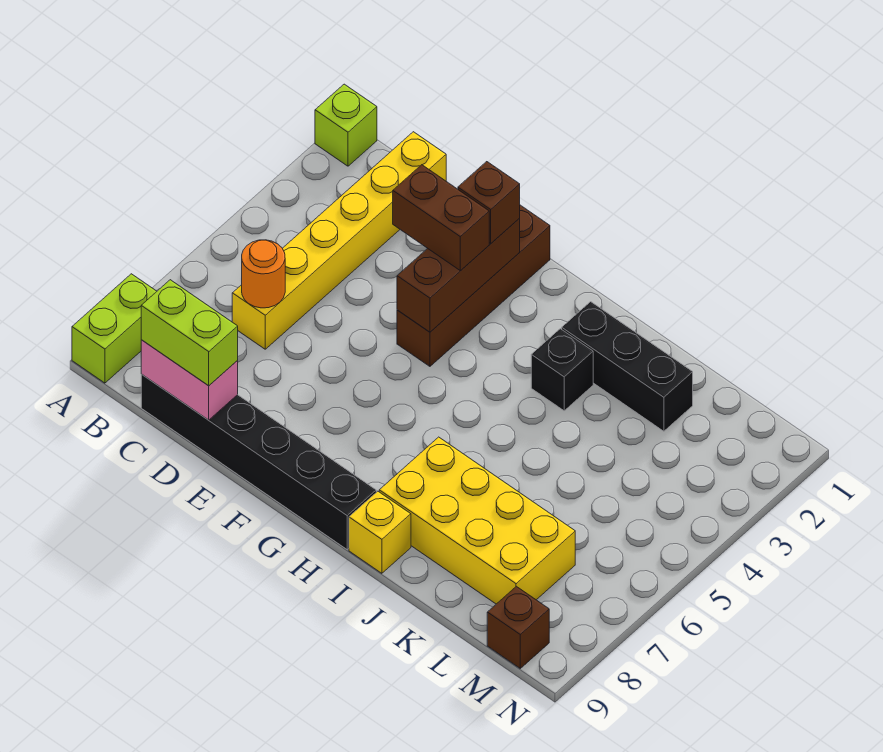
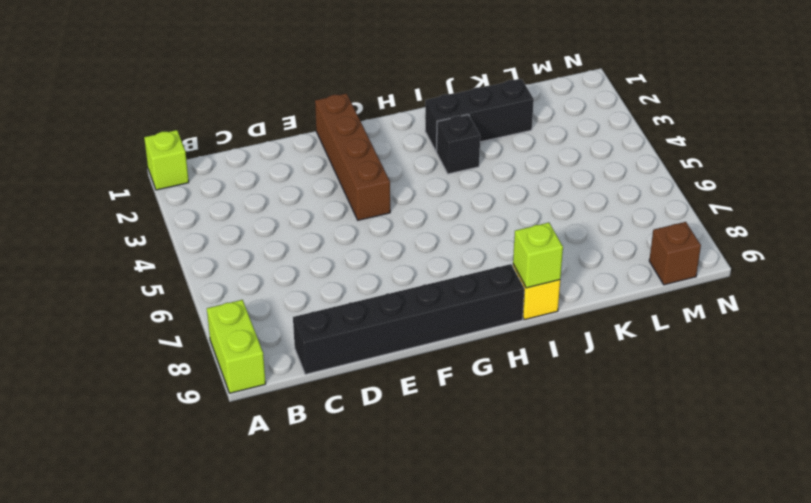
lime 1x1 brick [513,223,563,288] -> none
none -> yellow 1x6 brick [232,132,446,349]
none -> yellow 2x4 brick [379,437,575,604]
none -> orange 1x1 round brick [242,240,285,308]

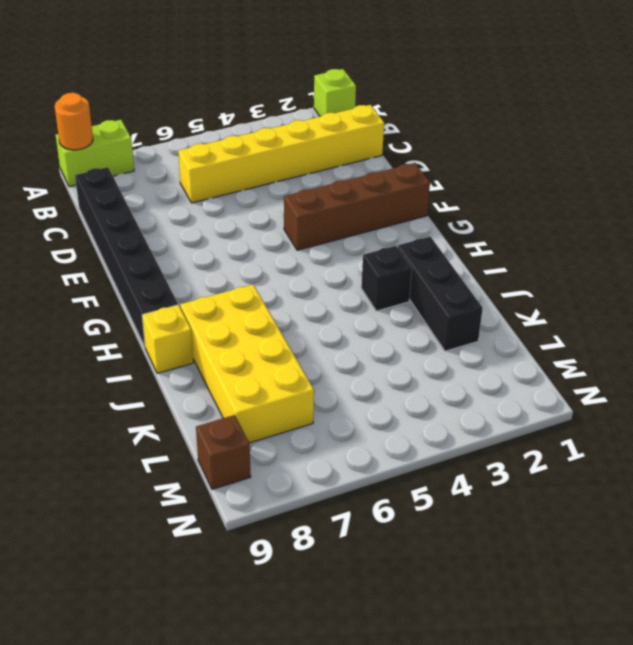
orange 1x1 round brick [55,93,93,150] -> orange 1x1 round brick moved to [242,240,285,308]
none -> pink 1x2 brick [141,340,238,420]
none -> brown 1x3 brick [397,219,520,332]
none -> lime 1x2 brick [141,280,238,386]

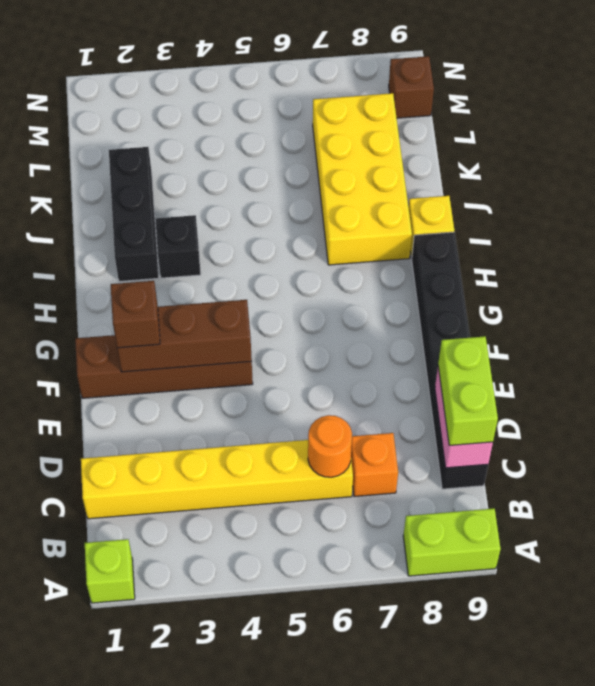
orange 1x1 brick [351,433,398,497] -> none
none -> brown 1x2 brick [393,165,489,271]

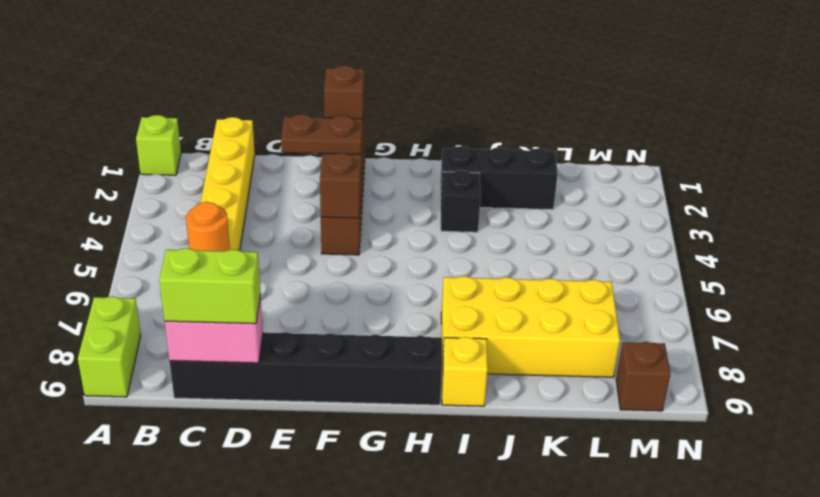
brown 1x2 plate [281,114,363,155] -> brown 1x2 brick [393,165,489,271]

